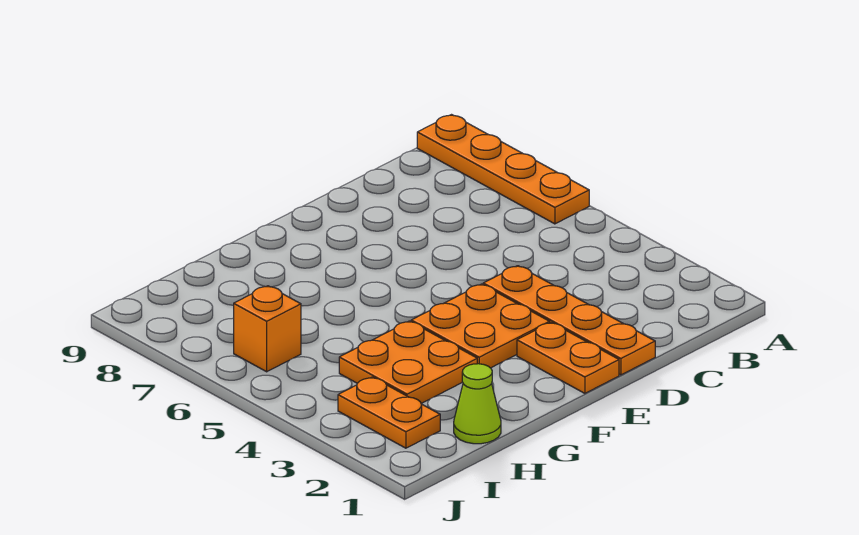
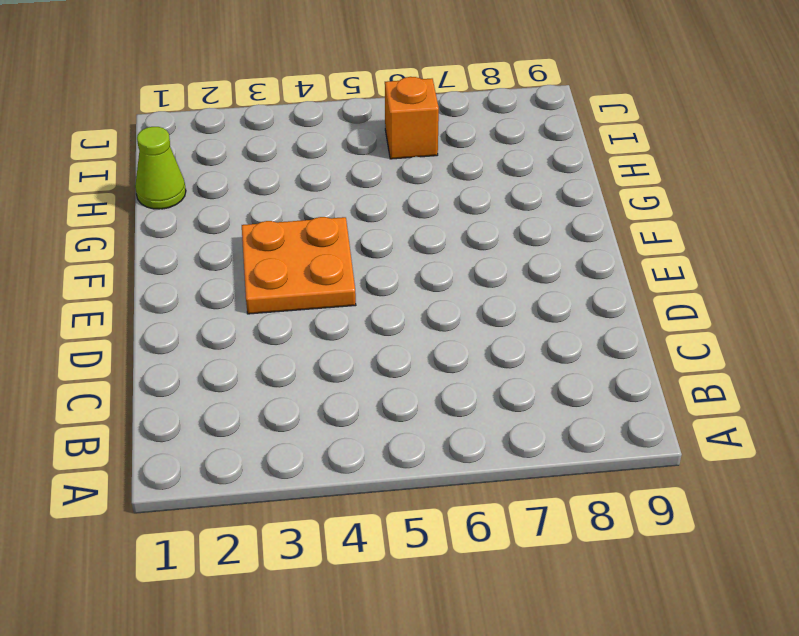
none -> orange 1x4 plate [417,115,589,224]
none -> orange 1x4 plate [483,266,655,375]

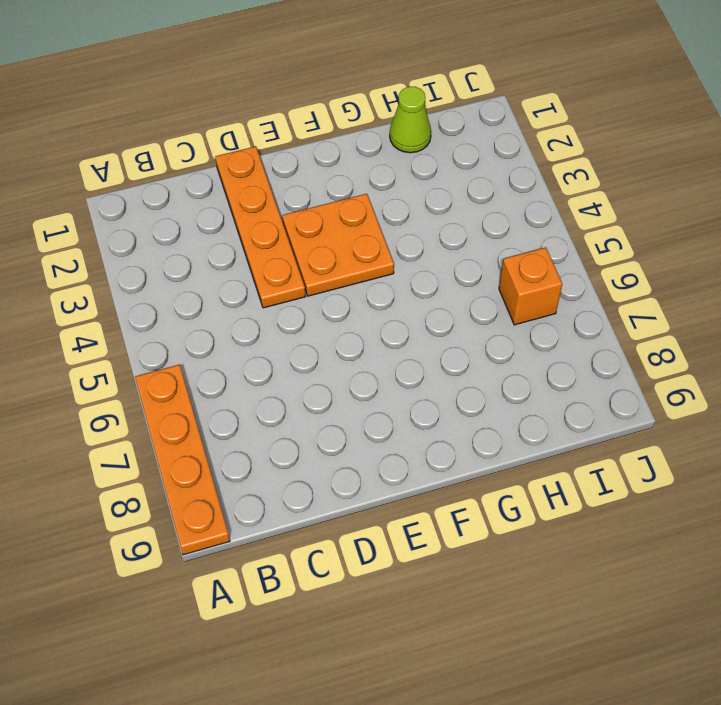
none -> orange 1x2 plate [517,322,619,393]
none -> orange 2x2 plate [339,321,477,403]

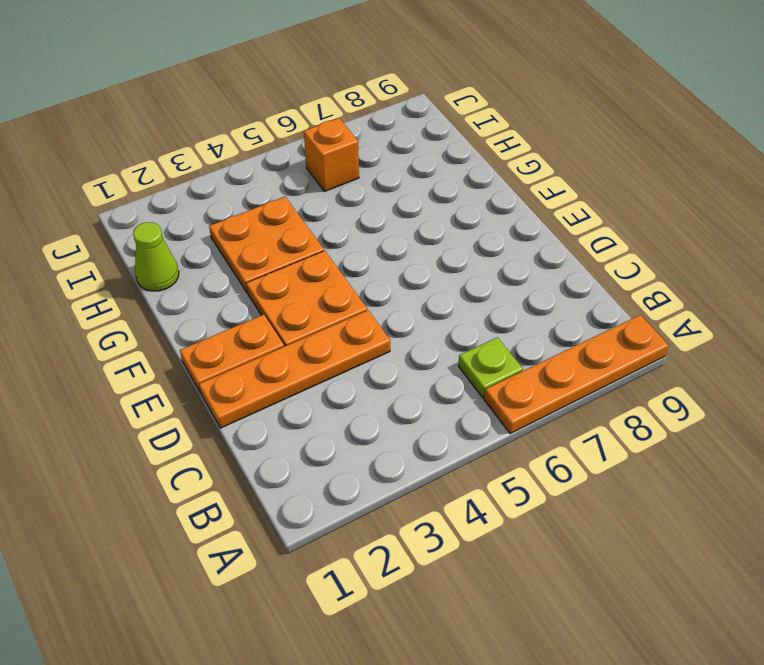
lime 1x1 plate [458,337,523,398] -> none
none -> orange 1x2 plate [338,377,440,448]

